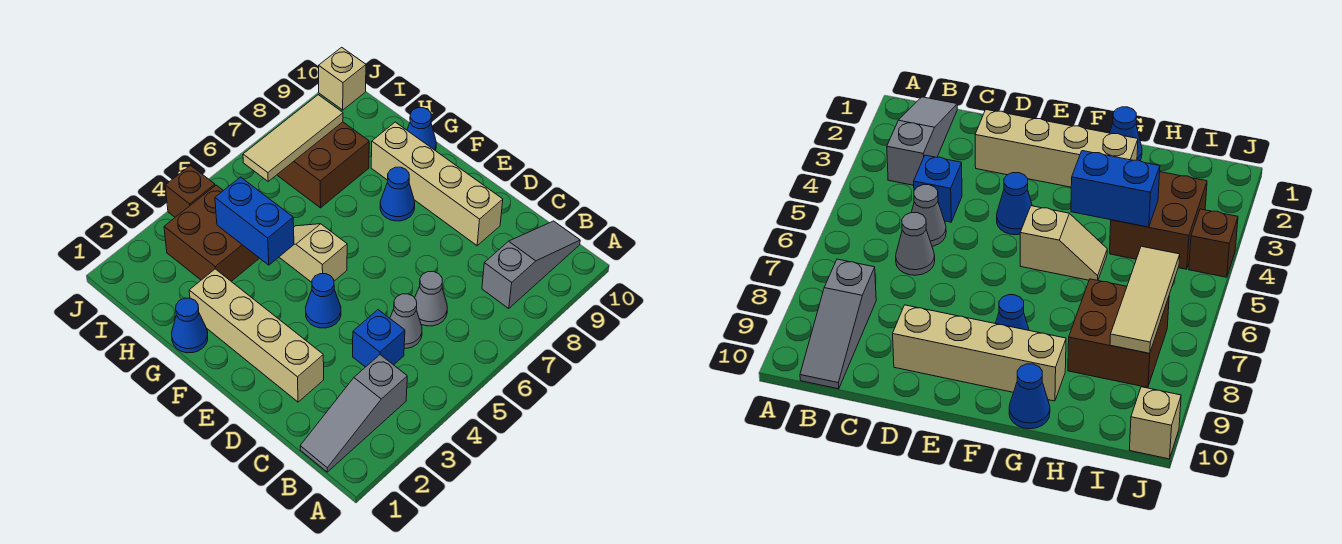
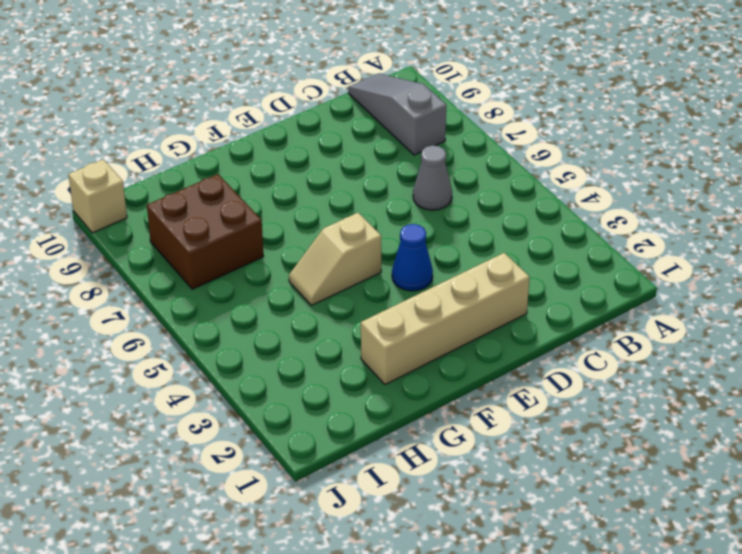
none -> grey 1x3 slope [300,355,407,472]
none -> blue 1x1 brick [353,310,405,367]
none -> grey 1x1 cone [390,294,422,348]

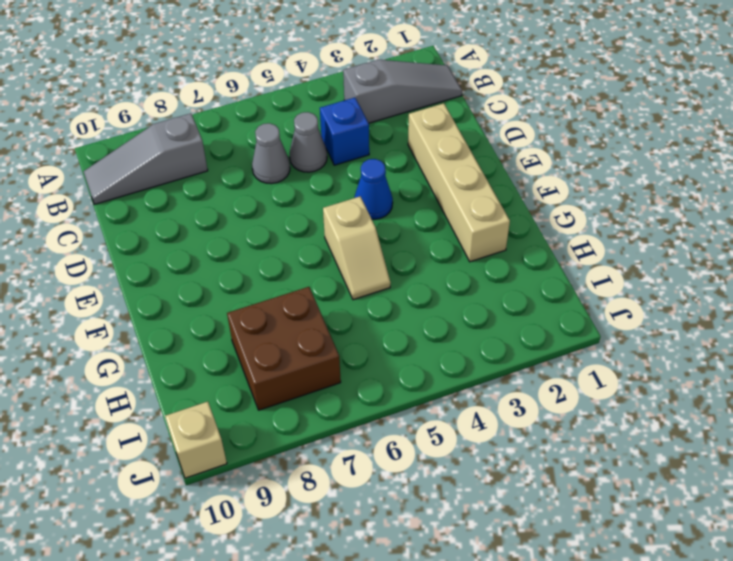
none -> tan 1x4 brick [371,122,503,246]
none -> blue 1x1 cone [380,167,415,221]
none -> blue 1x1 cone [172,298,208,353]

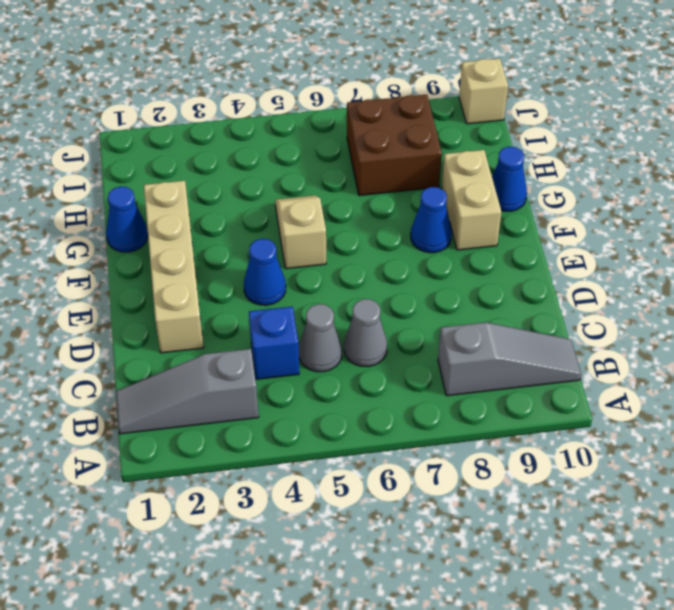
tan 1x2 brick [442,150,501,250] -> tan 1x4 brick [371,122,503,246]
none -> brown 2x2 brick [164,185,259,281]
none -> brown 1x1 brick [165,166,215,217]
none -> blue 1x2 brick [215,177,294,265]

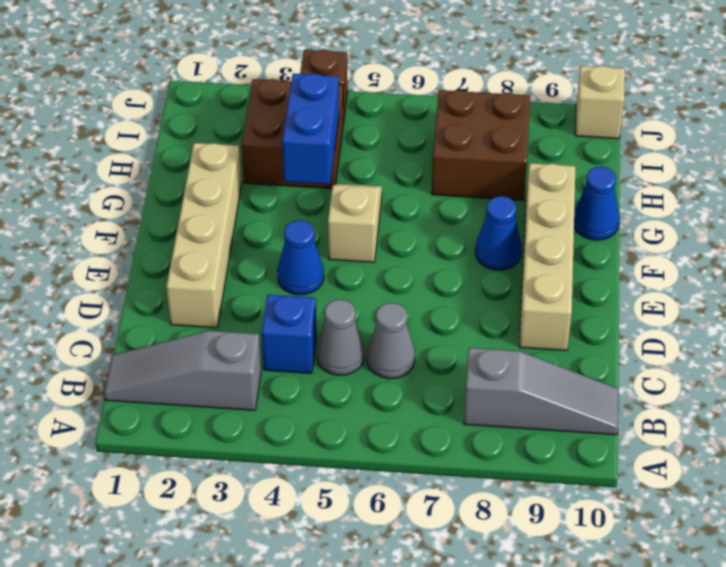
none -> blue 1x1 cone [172,298,208,353]
none -> tan 1x3 tile [243,95,343,181]

